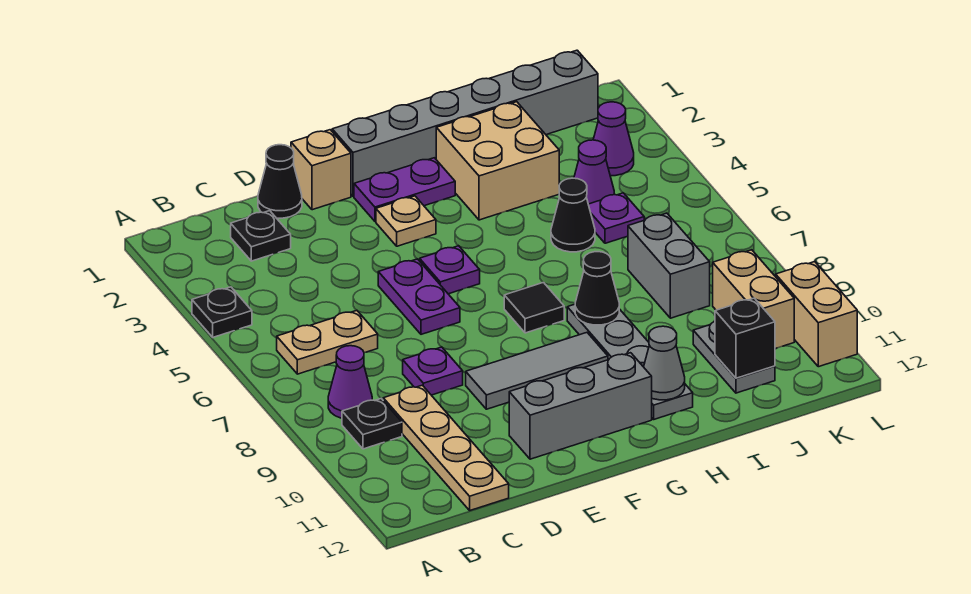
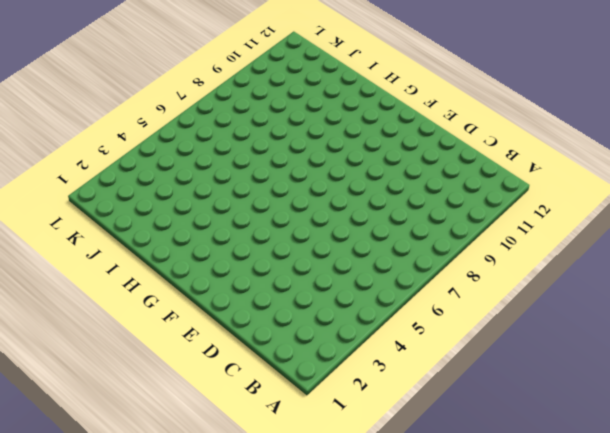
none -> black 1x1 plate [192,287,252,337]
none -> tan 1x2 plate [277,311,378,374]
none -> purple 1x1 cone [328,346,372,418]
none -> black 1x1 plate [342,399,402,449]

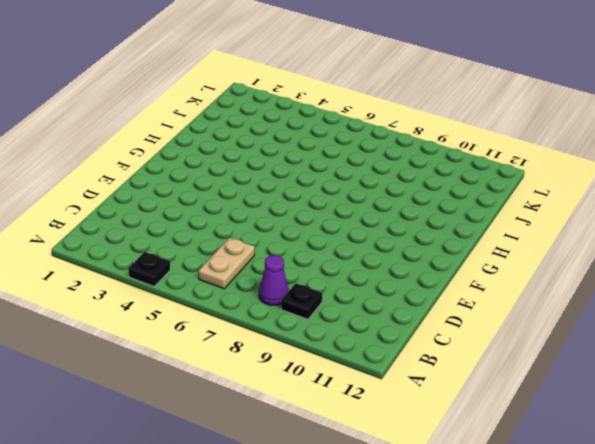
none -> black 1x1 plate [231,211,291,261]
none -> tan 1x4 plate [383,385,509,510]
none -> black 1x1 cone [258,145,302,218]
none -> purple 1x1 plate [403,347,463,395]

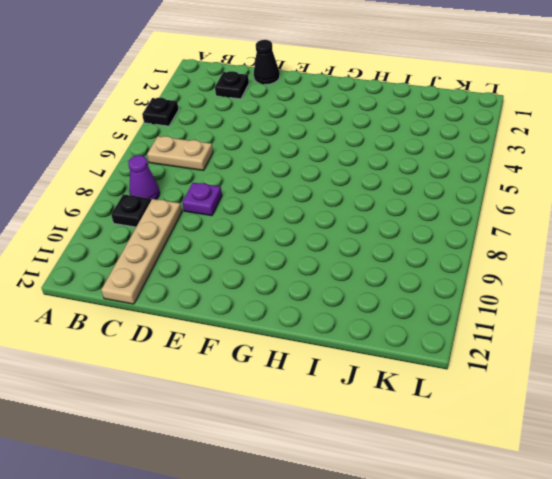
none -> tan 1x1 brick [291,130,351,210]
none -> purple 1x2 plate [378,259,460,334]
none -> grey 1x3 tile [466,333,608,409]
none -> grey 1x3 brick [509,353,652,459]

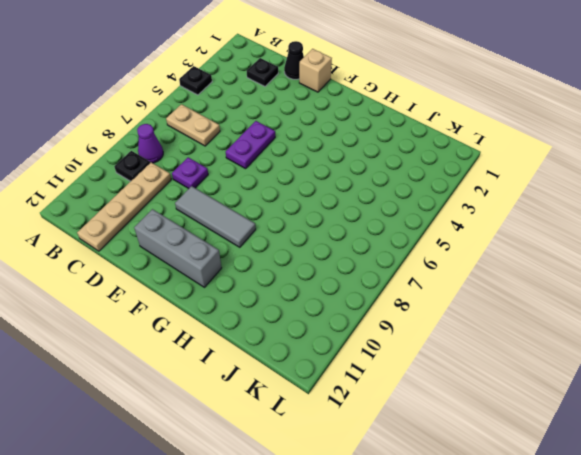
none -> grey 1x6 brick [332,50,598,196]
none -> purple 1x2 plate [354,158,455,221]
none -> tan 1x1 plate [376,196,436,246]
none -> purple 1x1 plate [420,246,480,294]

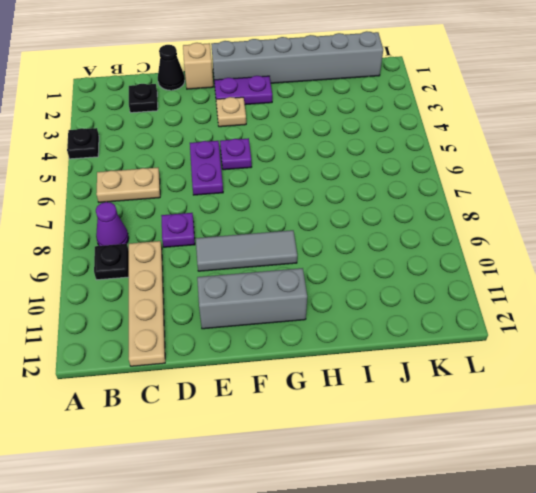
none -> black 1x1 tile [504,282,564,333]
none -> tan 2x2 brick [436,102,559,220]
none -> grey 1x4 plate [567,304,693,419]
none -> black 1x1 cone [551,178,595,252]

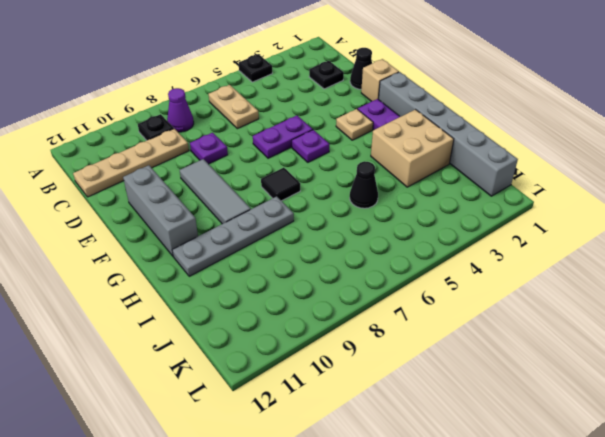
none -> purple 1x1 cone [574,140,614,204]
none -> purple 1x1 plate [588,193,644,243]
none -> grey 1x2 brick [628,213,710,318]
none -> grey 1x2 plate [693,321,775,393]

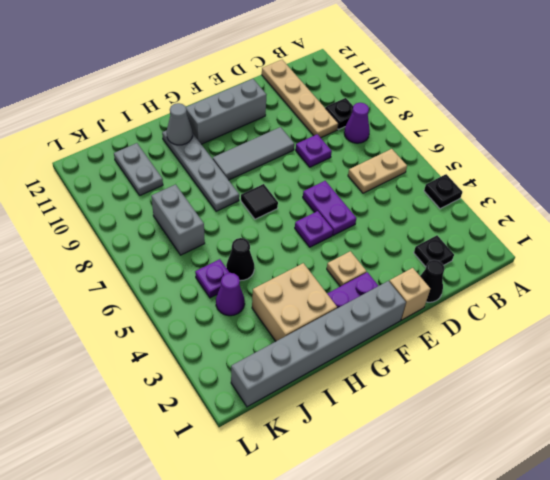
none -> purple 1x1 cone [593,102,634,176]
none -> tan 1x2 brick [713,250,794,349]
none -> tan 1x2 brick [775,262,857,367]
none -> black 1x1 cone [575,252,619,325]

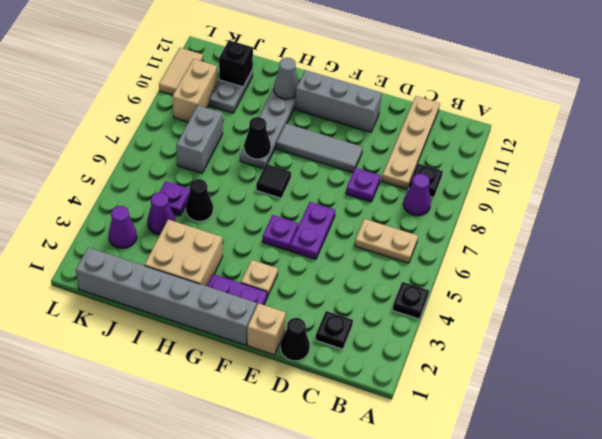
tan 1x2 tile [159,48,203,95] -> tan 1x2 brick [775,262,857,367]

